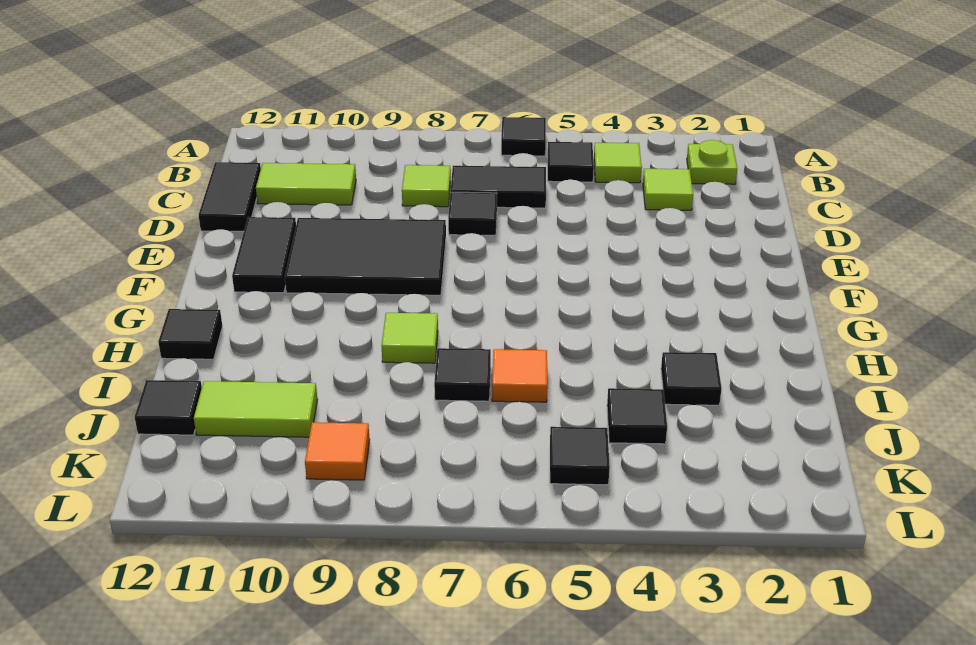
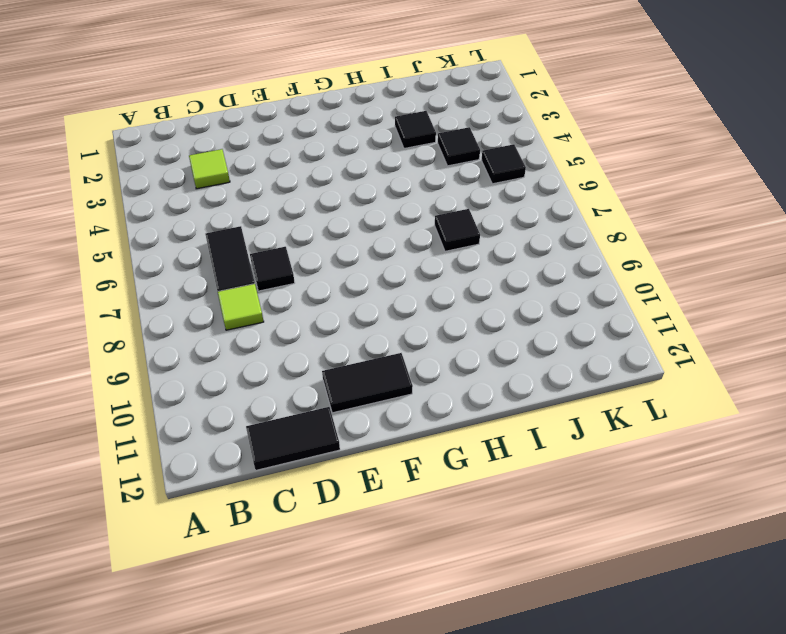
none -> black 1x1 tile [501,117,546,156]
none -> lime 1x1 plate [687,140,737,184]
none -> lime 1x1 tile [594,143,642,183]

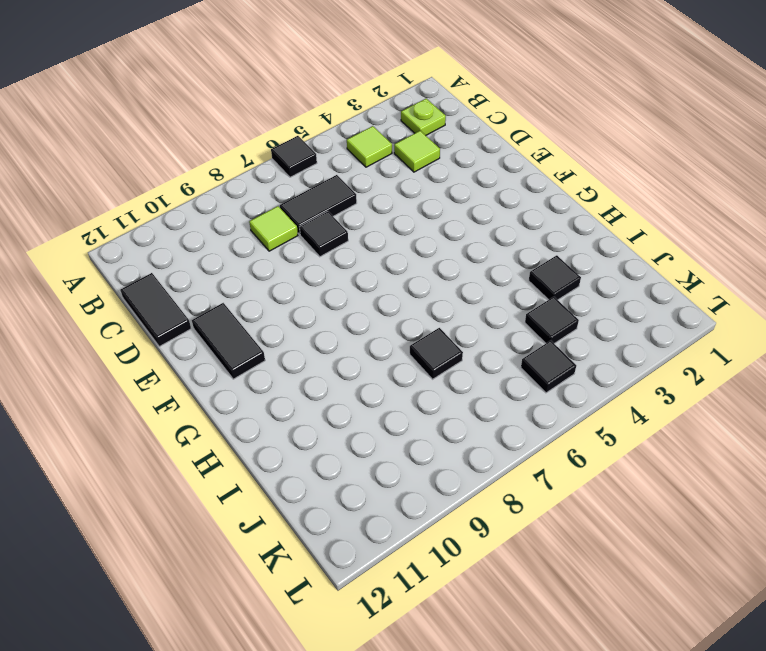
none -> black 1x1 tile [548,142,594,182]
none -> lime 1x2 tile [256,163,356,205]
none -> black 2x3 tile [285,218,446,295]

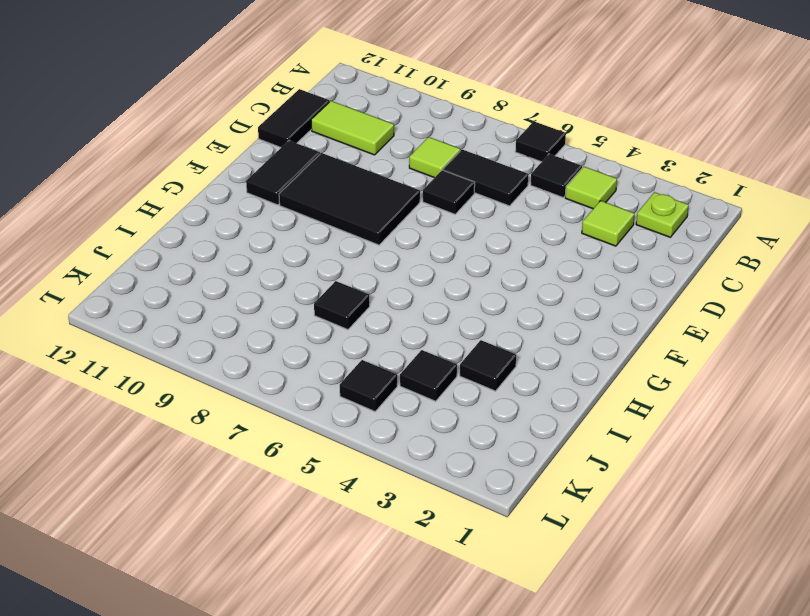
none -> lime 1x1 tile [382,313,438,363]
none -> black 1x1 tile [158,309,223,359]
none -> orange 1x1 tile [492,349,547,402]

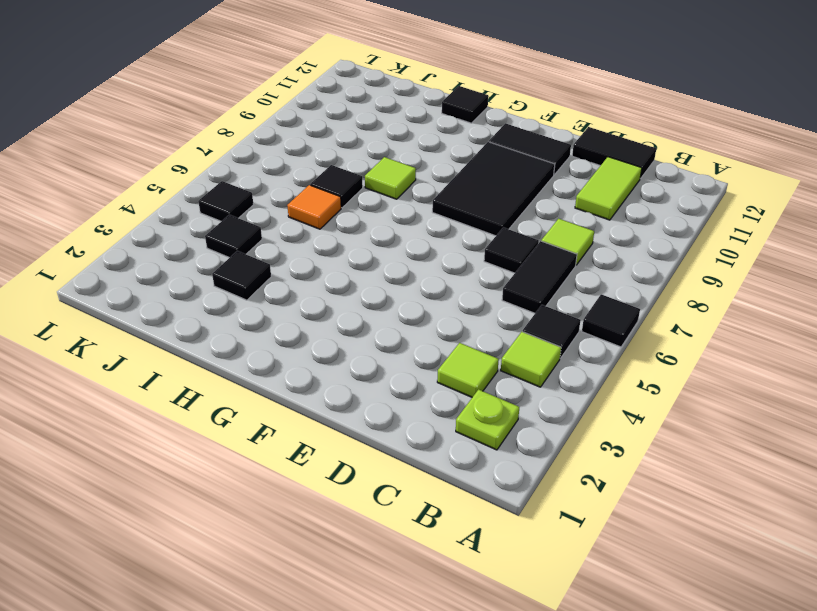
none -> lime 1x2 tile [194,381,318,437]
none -> black 1x1 tile [135,380,202,435]
none -> orange 1x1 tile [305,422,370,480]

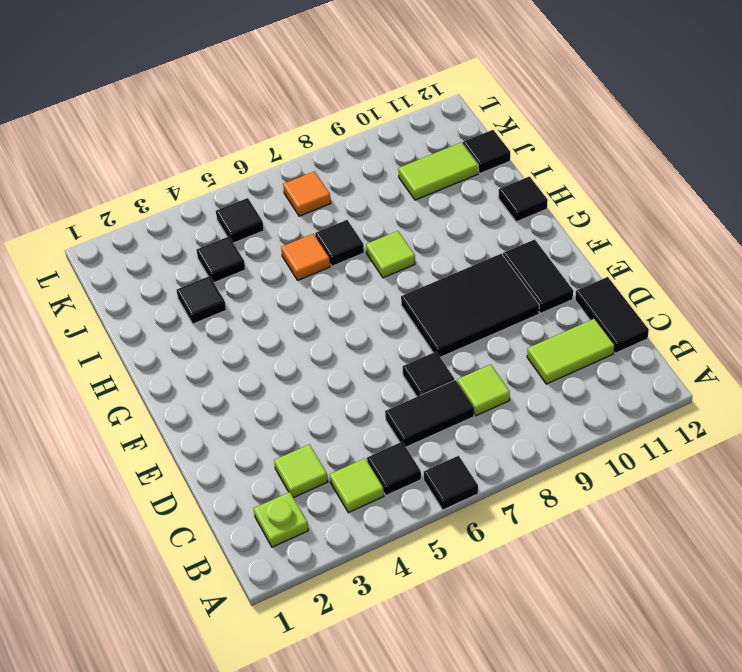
orange 1x1 tile [283,171,331,216] -> orange 1x1 tile moved to [305,422,370,480]

